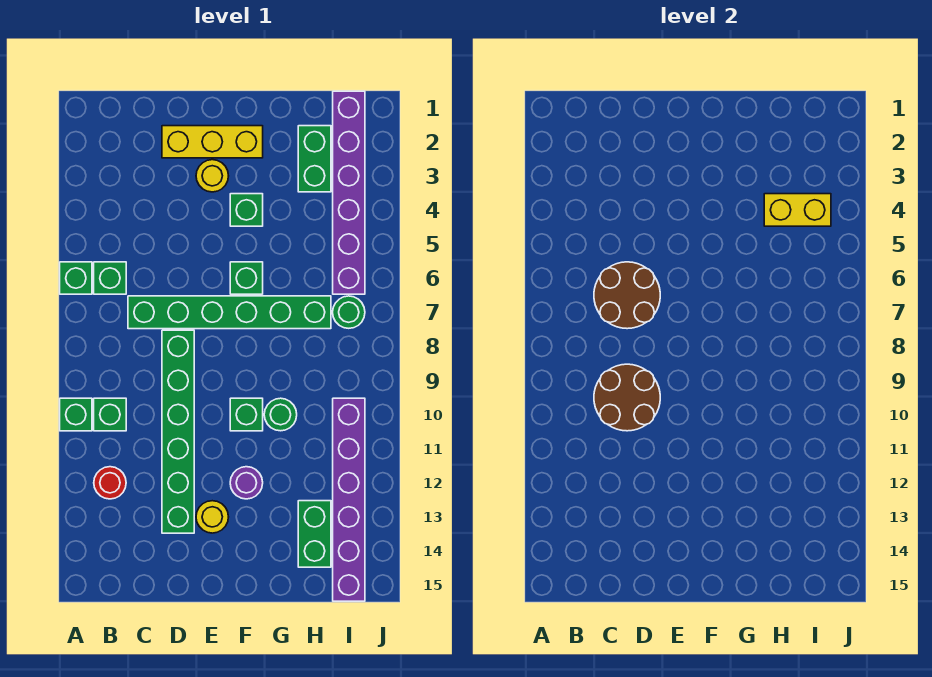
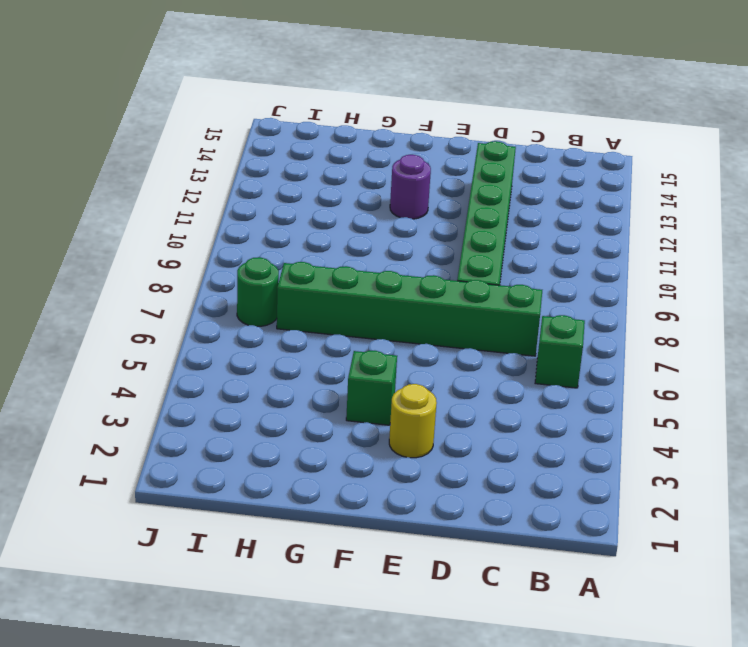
none -> green 1x1 brick [60,262,92,294]
none -> green 1x1 brick [60,398,92,431]
none -> green 1x1 brick [94,398,126,431]

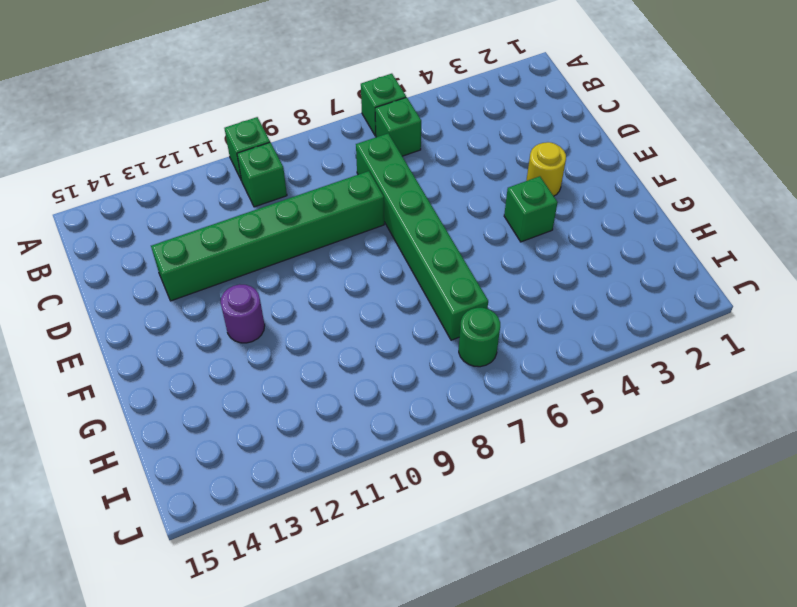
none -> red 1x1 round brick [94,467,126,499]
none -> yellow 1x3 brick [162,126,263,158]
none -> yellow 1x1 round brick [196,501,228,533]

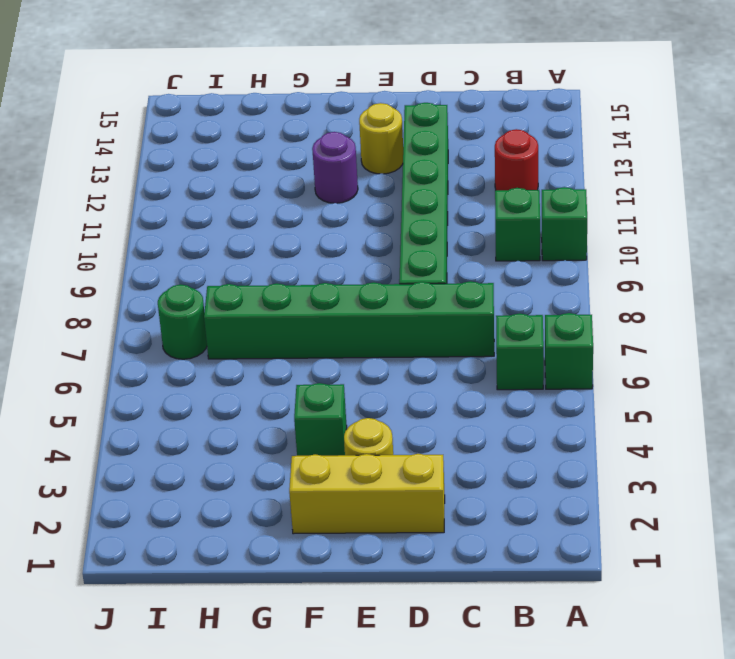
none -> green 1x1 brick [230,262,263,294]
none -> green 1x1 brick [230,398,263,431]
none -> green 1x1 round brick [264,398,297,431]

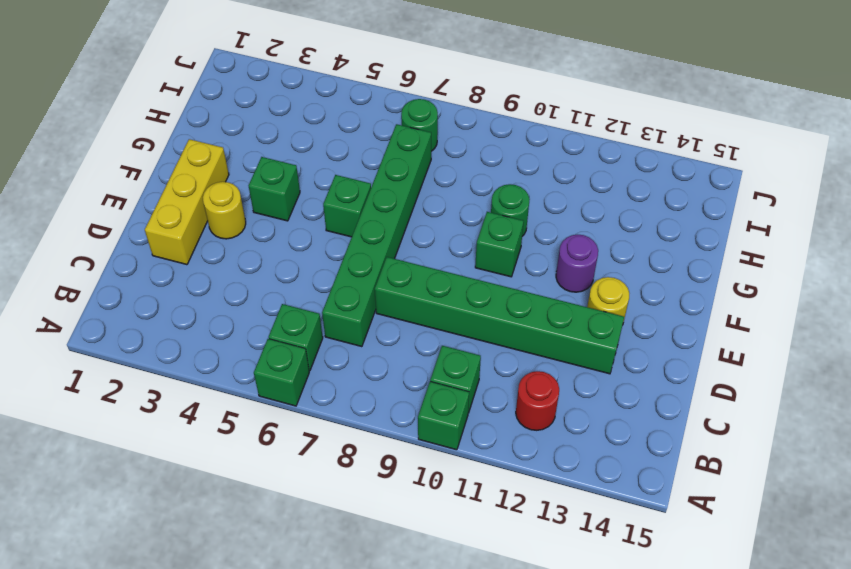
none -> green 1x2 brick [298,126,331,192]
none -> green 1x2 brick [298,501,331,567]
none -> purple 1x6 brick [333,91,365,294]

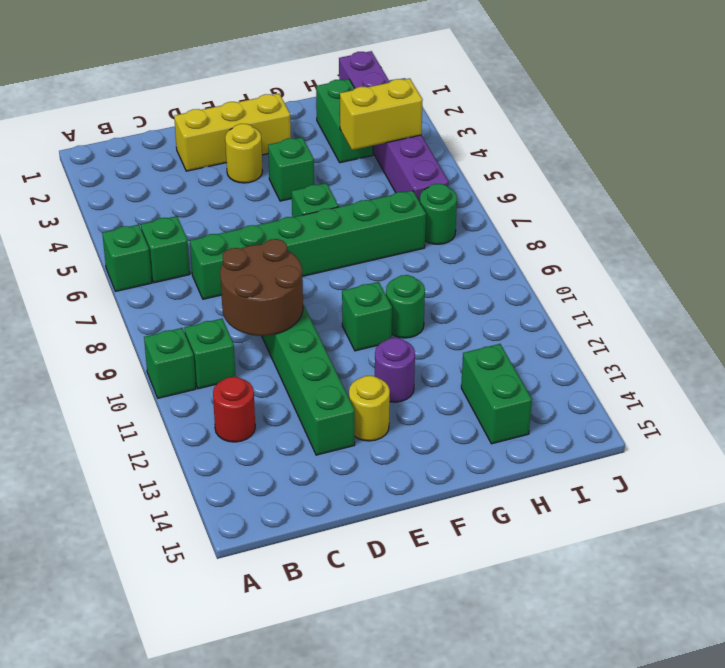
none -> purple 1x6 brick [333,398,365,601]
none -> brown 2x2 round brick [594,262,660,329]

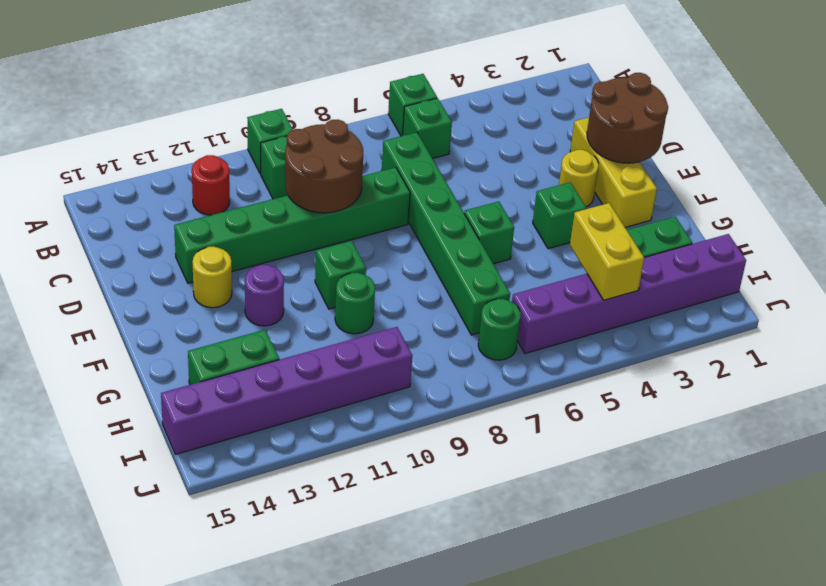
brown 2x2 round brick [587,73,668,163] -> brown 2x2 round brick moved to [594,262,660,329]

